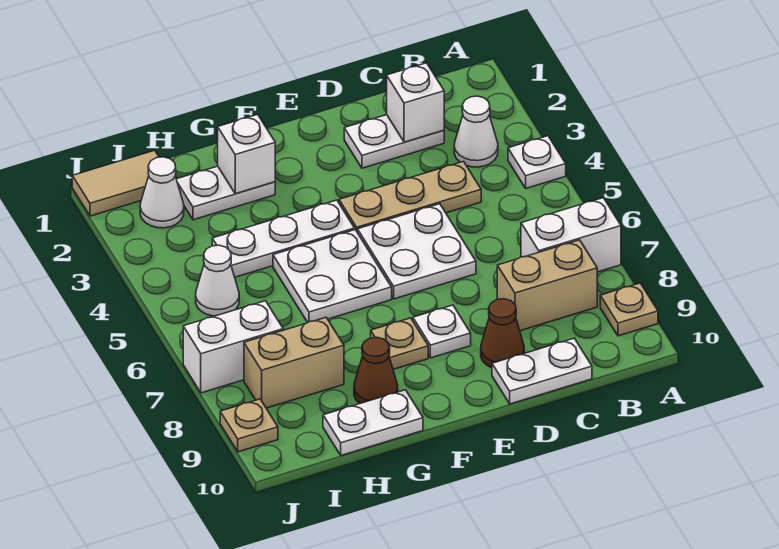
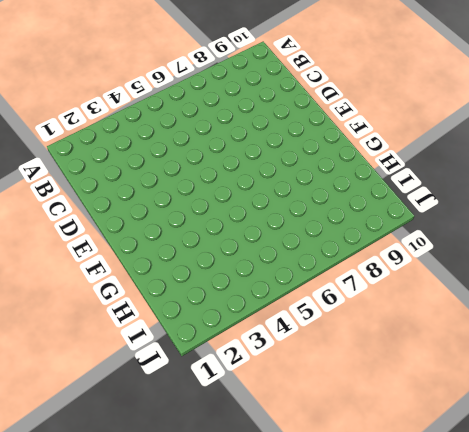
none -> white 1x1 plate [508,136,566,188]
none -> white 1x2 brick [521,198,621,272]
none -> tan 1x1 plate [600,283,658,336]

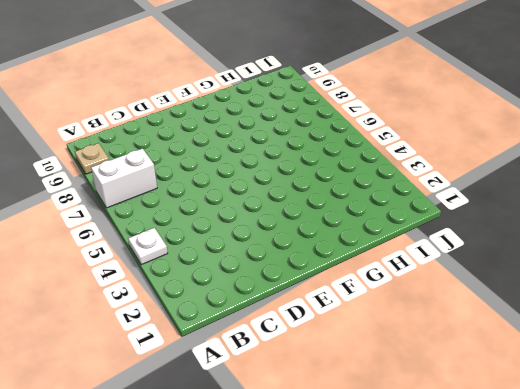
none -> white 1x1 cone [454,96,498,167]
none -> tan 1x2 brick [497,240,597,331]
none -> white 1x2 plate [344,115,444,168]

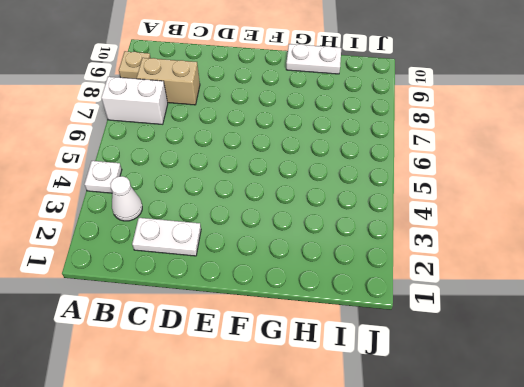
none -> tan 1x3 plate [339,162,481,231]
none -> white 1x2 plate [492,338,592,404]
none -> white 2x2 plate [357,204,476,299]

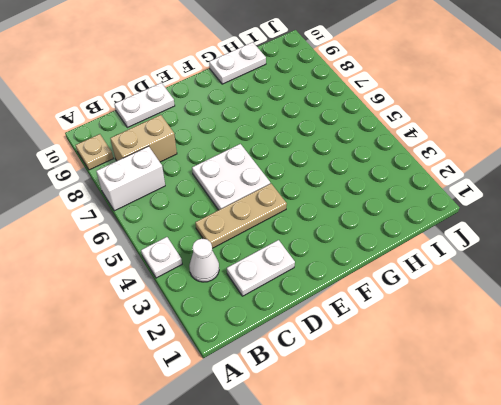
none -> brown 1x1 cone [481,299,524,368]
none -> white 1x1 plate [413,305,471,358]
none -> white 1x3 plate [212,200,355,277]

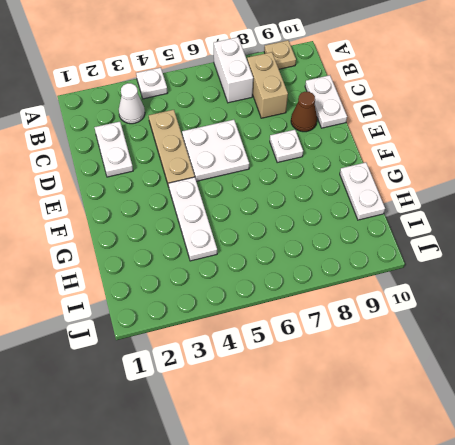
none -> white 2x2 plate [273,230,392,322]
none -> tan 1x1 plate [371,318,428,369]
none -> white 1x2 plate [176,166,275,220]

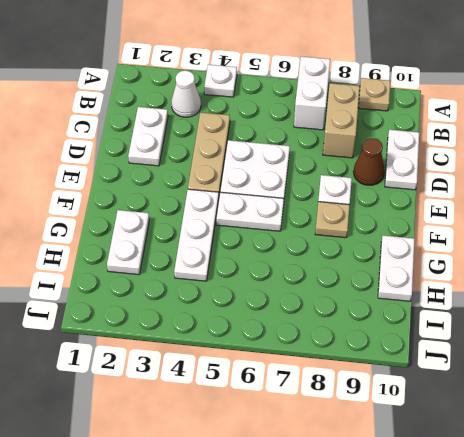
white 1x2 plate [216,192,284,231] -> white 2x2 plate [273,230,392,322]
none -> brown 1x1 cone [354,337,398,403]
none -> tan 1x2 brick [244,318,344,408]
none -> tan 1x2 tile [72,150,159,216]

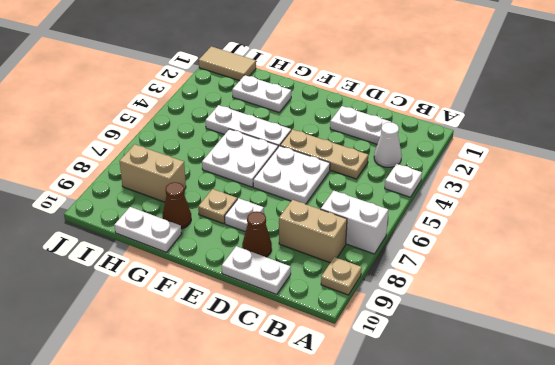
none -> white 1x1 cone [140,157,184,228]
none -> white 1x1 cone [196,245,239,316]
none -> white 1x2 brick [183,301,283,393]

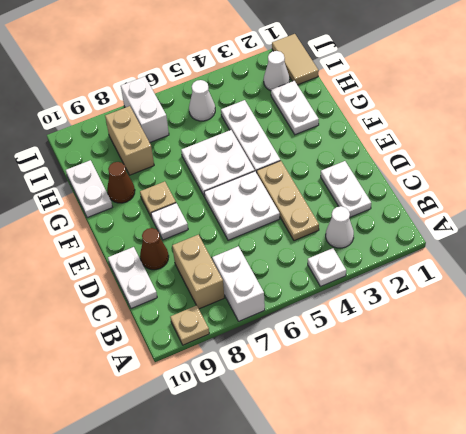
none -> tan 1x1 plate [220,399,278,452]
none -> white 1x1 brick [387,63,444,142]
none -> white 1x1 brick [218,114,275,194]

